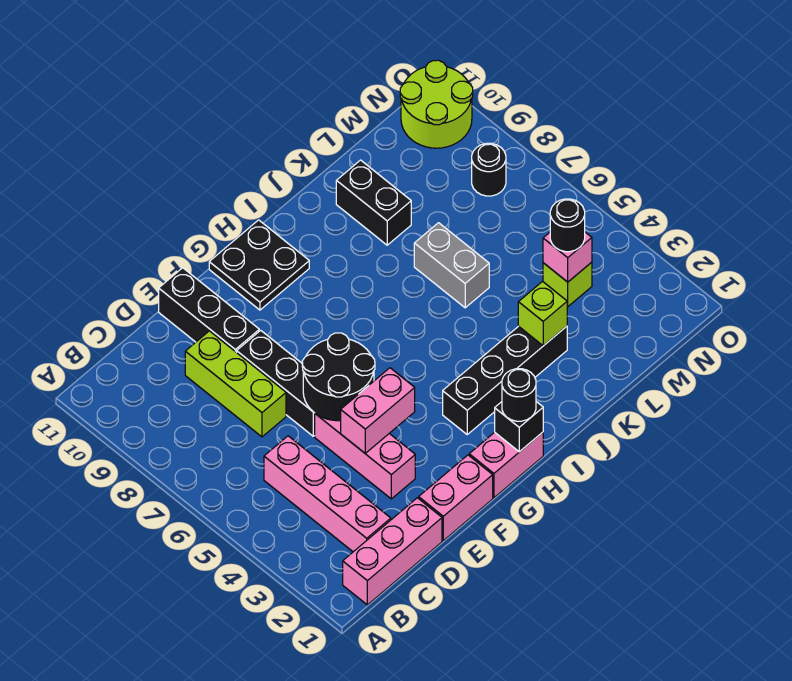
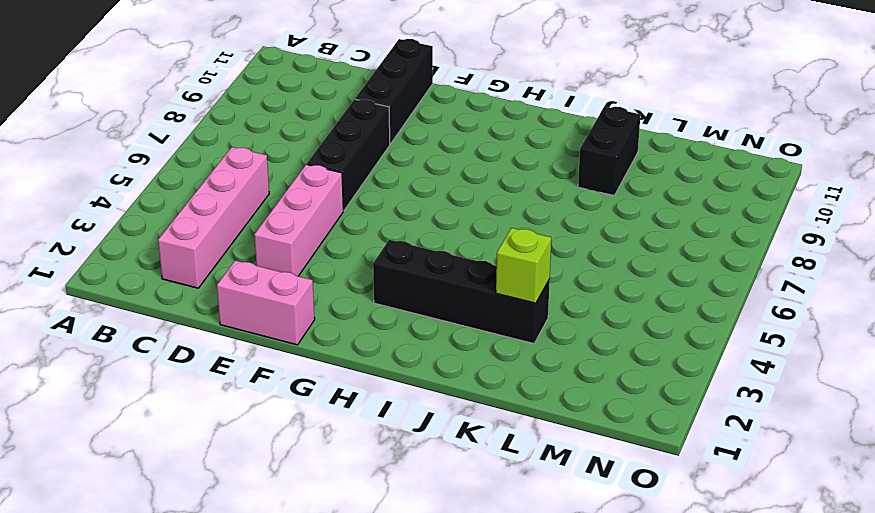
none -> pink 1x3 brick [343,498,442,605]
none -> lime 1x3 brick [185,331,286,437]
none -> pink 1x2 brick [469,432,543,498]

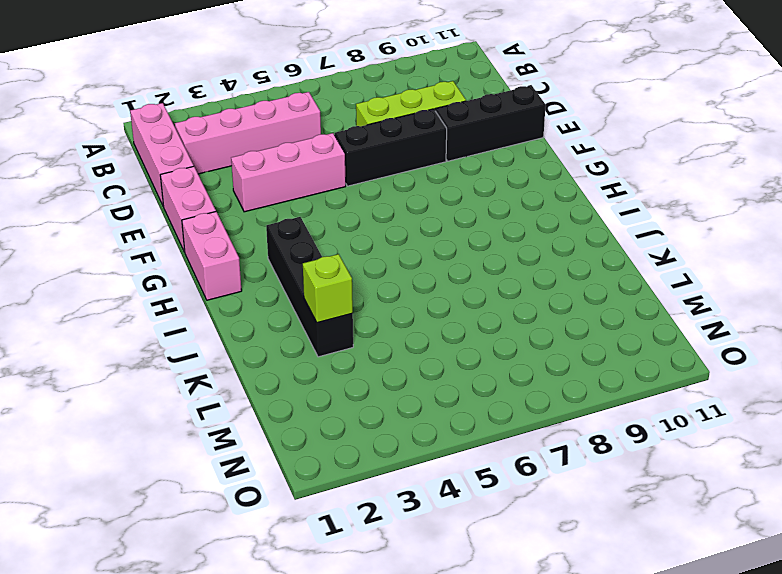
none -> black 2x2 plate [209,220,309,310]
none -> grey 1x2 brick [414,223,489,308]
none -> black 1x2 brick [336,160,411,245]

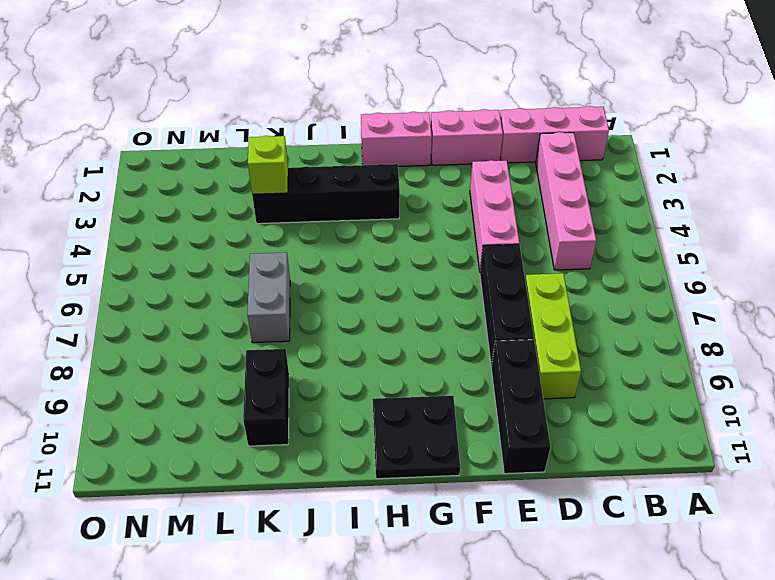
none -> lime 1x1 brick [543,262,592,307]
none -> black 1x1 round brick [472,143,506,196]
none -> lime 2x2 round brick [400,60,473,148]

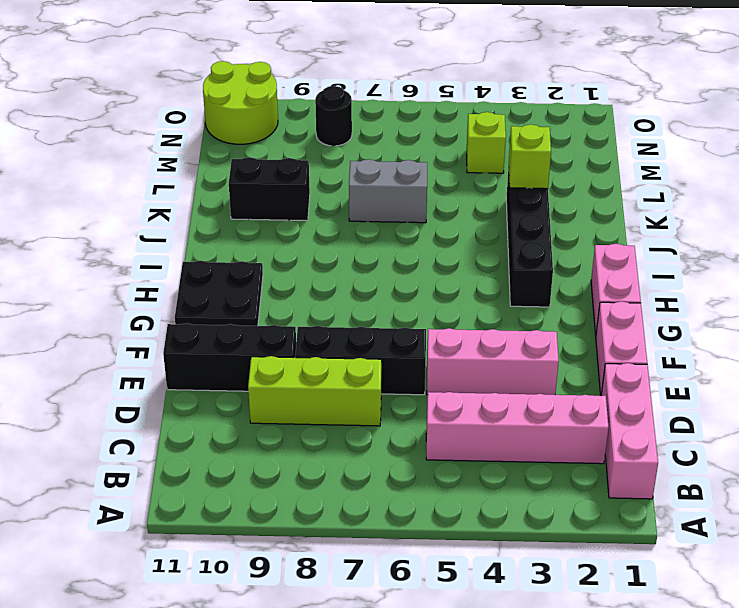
none -> pink 1x2 brick [341,368,415,454]
none -> black 2x2 round brick [302,333,375,421]
none -> black 1x1 brick [495,402,543,452]

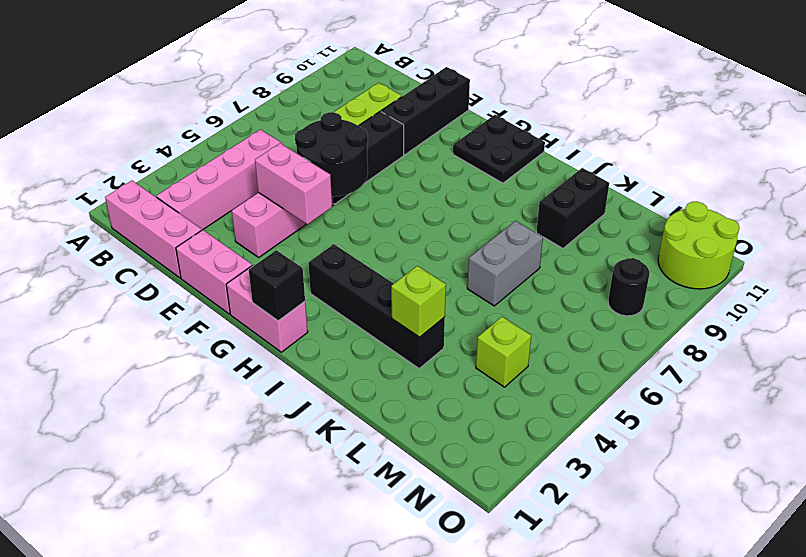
none -> pink 1x1 brick [543,232,592,282]
none -> black 1x1 round brick [502,369,536,421]
none -> black 1x1 round brick [550,199,585,252]

